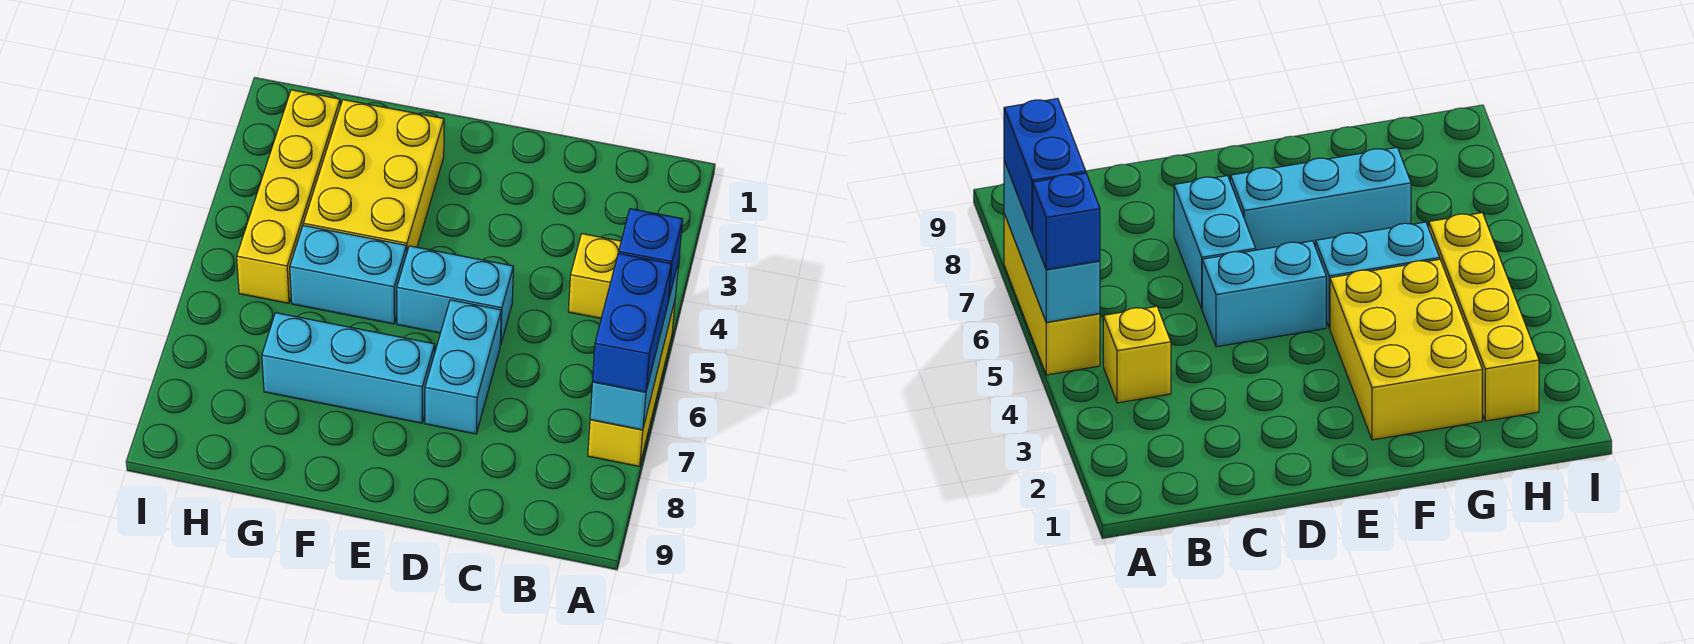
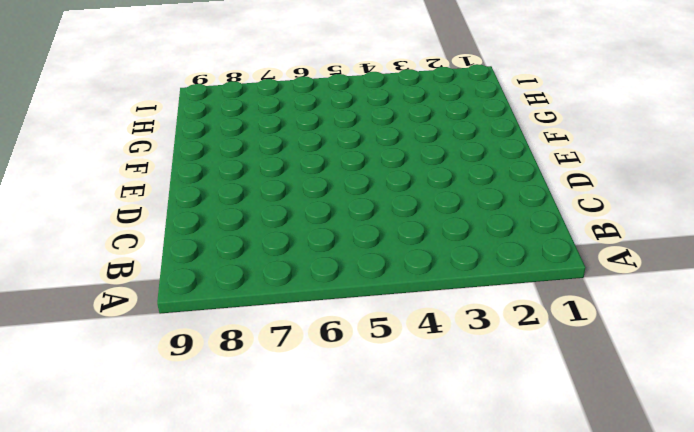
none -> yellow 1x3 brick [588,301,675,467]
none -> yellow 1x1 brick [568,234,621,318]

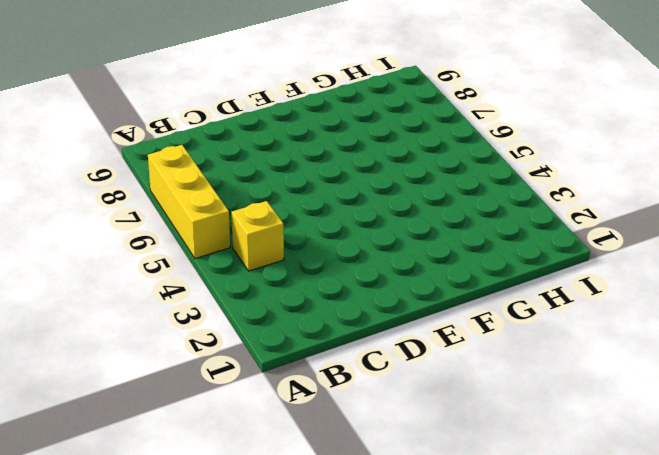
none -> cyan 1x2 brick [397,246,513,345]
none -> cyan 1x2 brick [425,300,501,434]

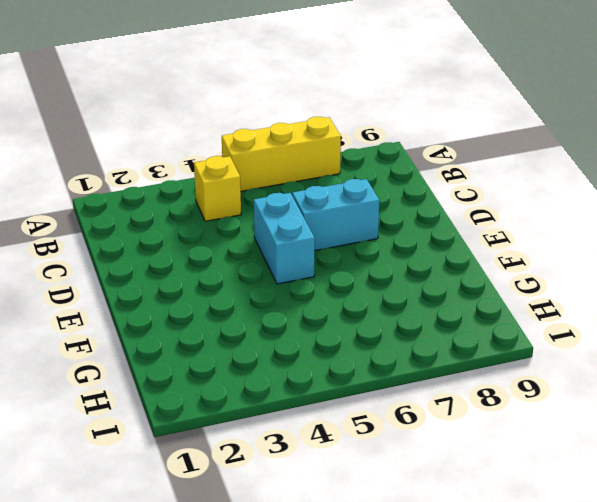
none -> cyan 1x3 brick [262,313,435,423]
none -> yellow 2x3 brick [303,100,444,251]

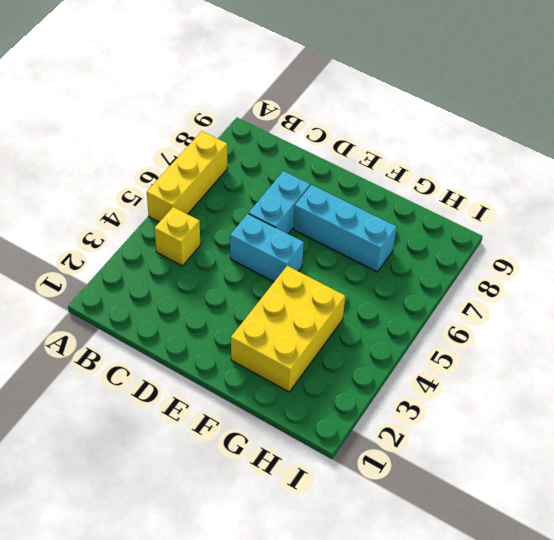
none -> cyan 1x2 brick [290,225,407,324]
none -> yellow 1x4 brick [237,90,340,303]

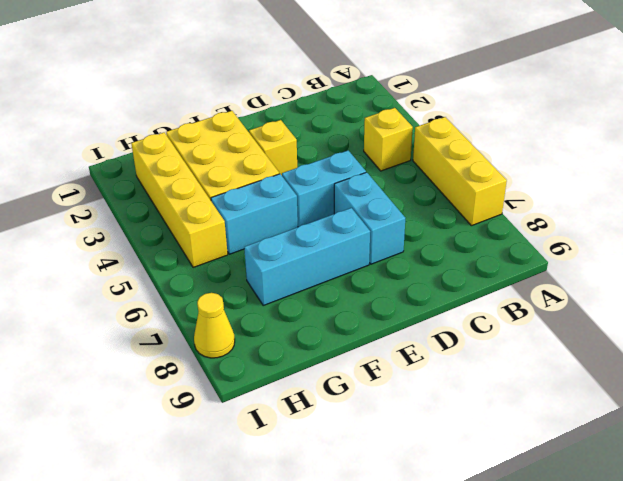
yellow 1x1 brick [249,120,297,175] -> none
yellow 1x1 cone [194,293,235,358] -> none
none -> cyan 1x3 brick [590,261,679,430]
none -> blue 1x1 brick [619,209,683,300]

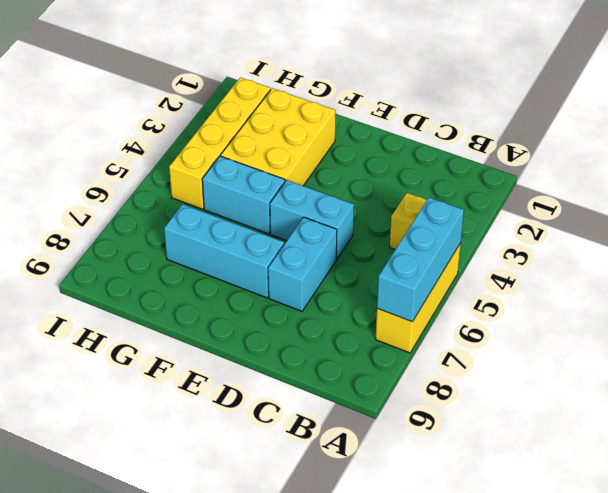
none -> blue 1x1 brick [619,209,683,300]
none -> blue 1x2 brick [593,253,672,392]

